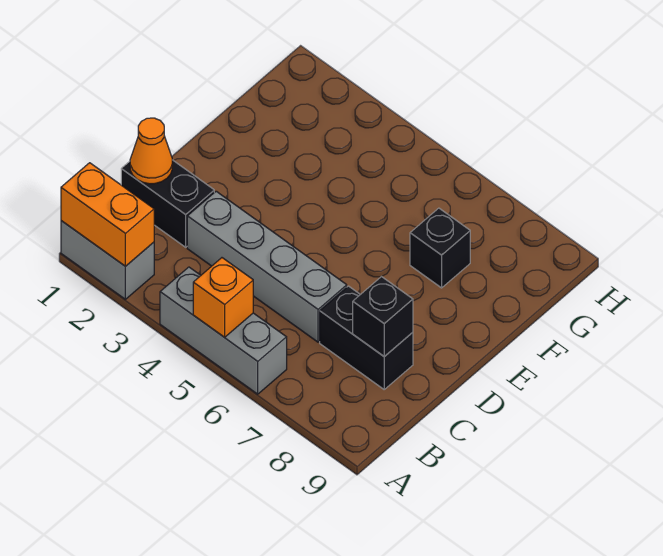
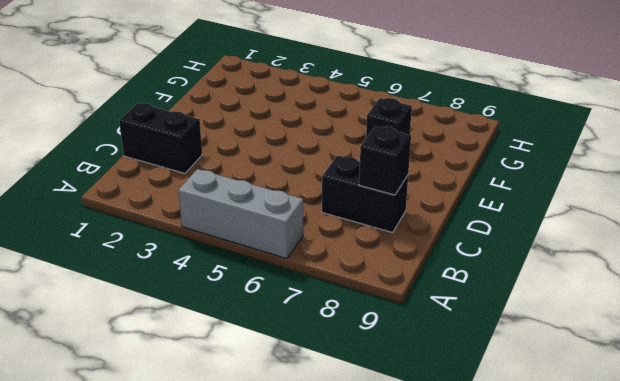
none -> grey 1x2 brick [61,221,154,299]
none -> grey 1x4 brick [187,191,347,342]

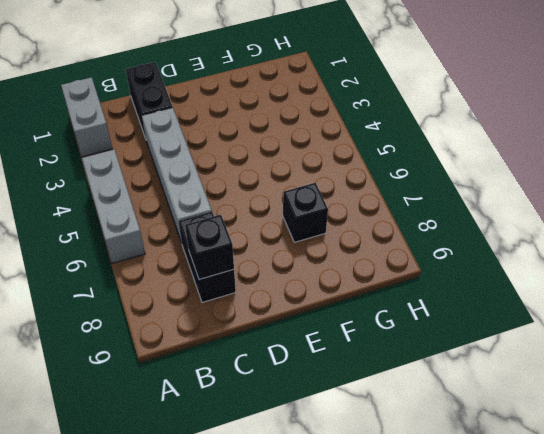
none -> orange 1x2 brick [61,163,154,266]
none -> orange 1x1 brick [193,258,253,337]

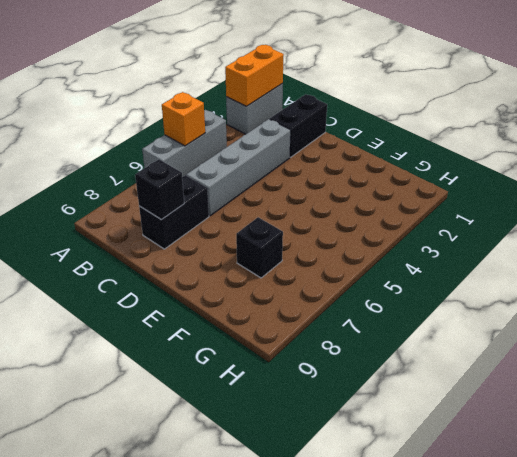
none -> orange 1x1 cone [130,118,172,184]

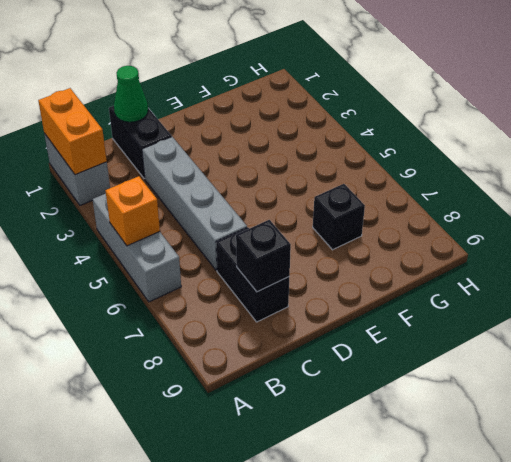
green 1x1 cone [114,66,148,122] -> orange 1x1 cone [130,118,172,184]

